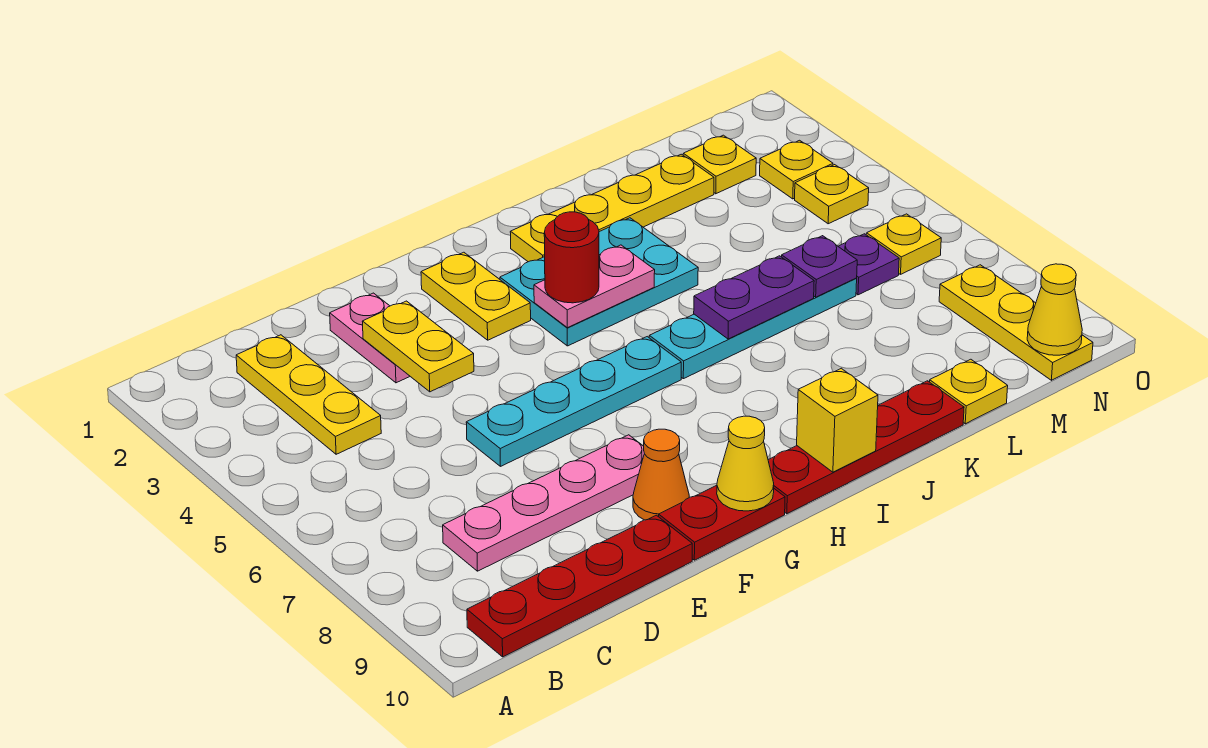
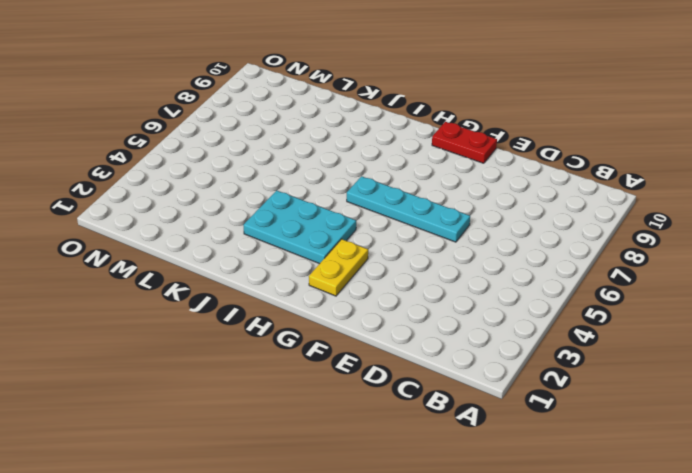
none -> red 1x4 plate [467,515,692,657]
none -> yellow 1x3 plate [236,335,381,454]
none -> pink 1x4 plate [443,435,644,571]

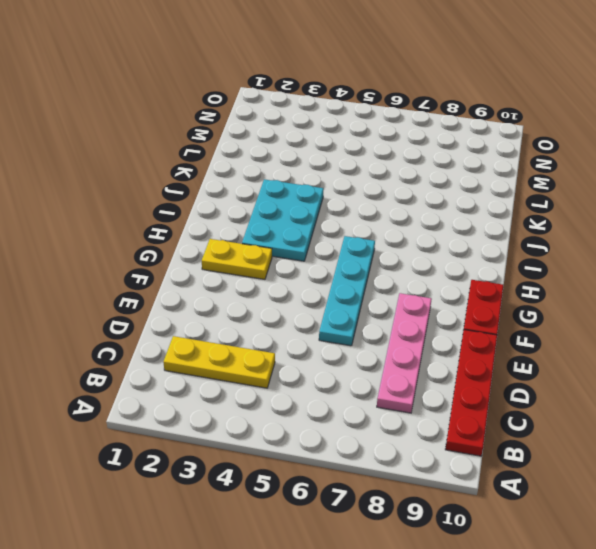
none -> pink 1x2 plate [330,293,410,383]
none -> orange 1x1 cone [633,429,689,520]
none -> red 1x4 plate [768,381,964,514]

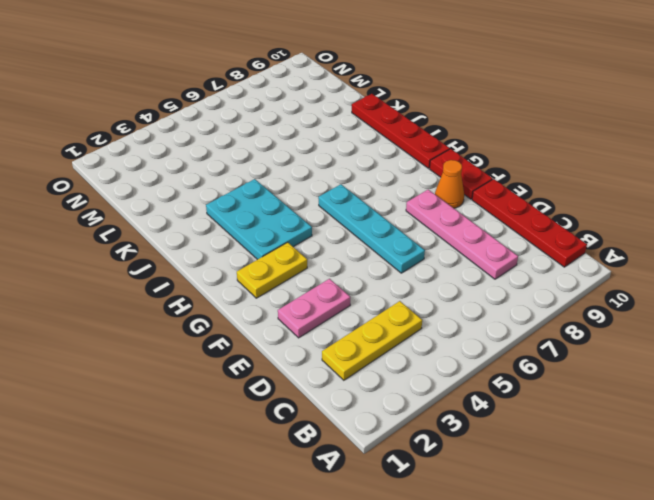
none -> yellow 1x4 plate [510,154,714,262]
none -> cyan 1x4 plate [649,278,857,379]
none -> yellow 1x1 plate [930,359,1008,424]

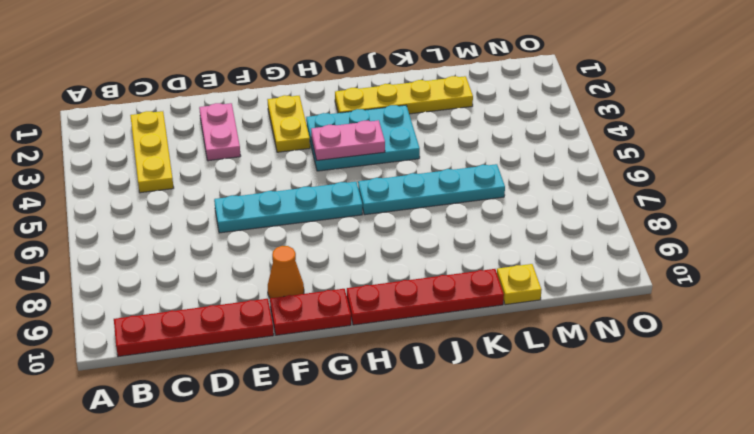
none -> pink 1x4 plate [443,435,644,571]
none -> yellow 1x1 plate [683,135,756,194]
none -> purple 1x1 plate [838,234,899,295]

